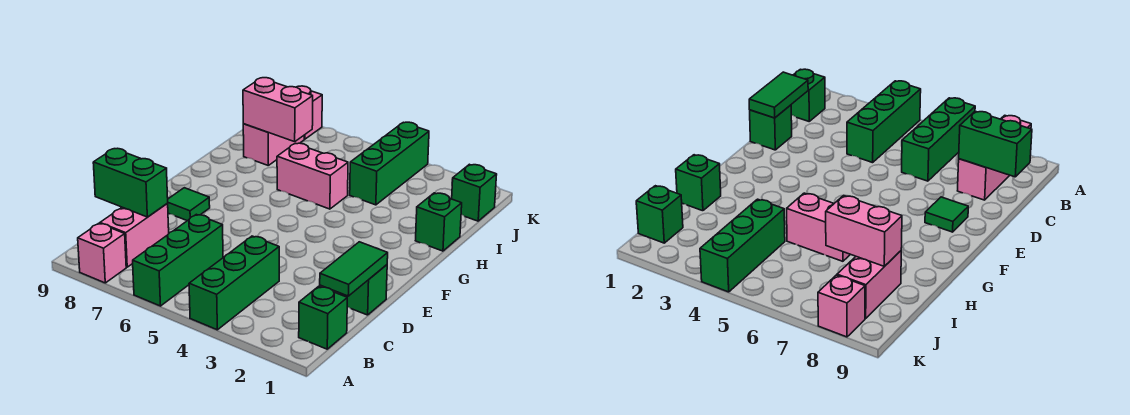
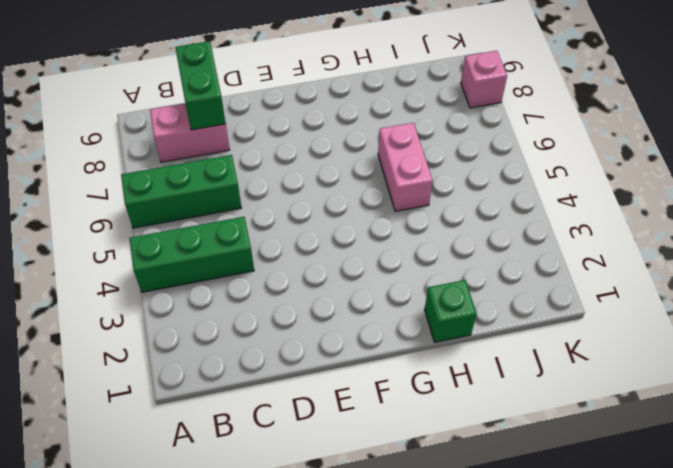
none -> pink 1x1 brick [78,223,126,283]
none -> green 1x1 brick [299,286,347,349]
none -> green 1x1 brick [340,265,387,315]

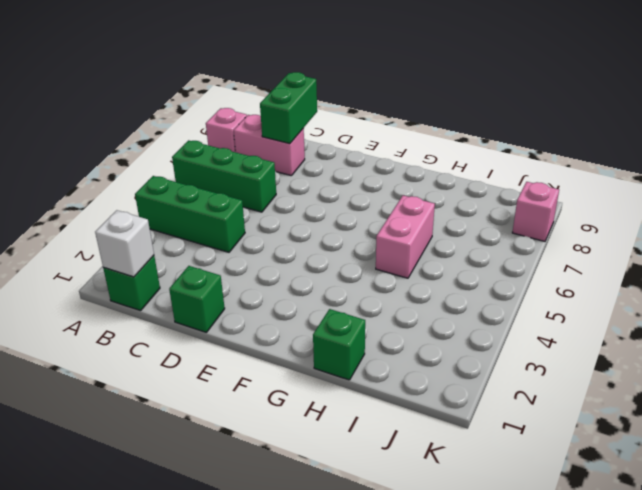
white 1x1 brick [95,210,154,277] -> none
none -> green 1x1 tile [167,188,210,221]
none -> green 1x3 brick [350,122,429,205]
none -> pink 1x2 brick [243,124,304,165]

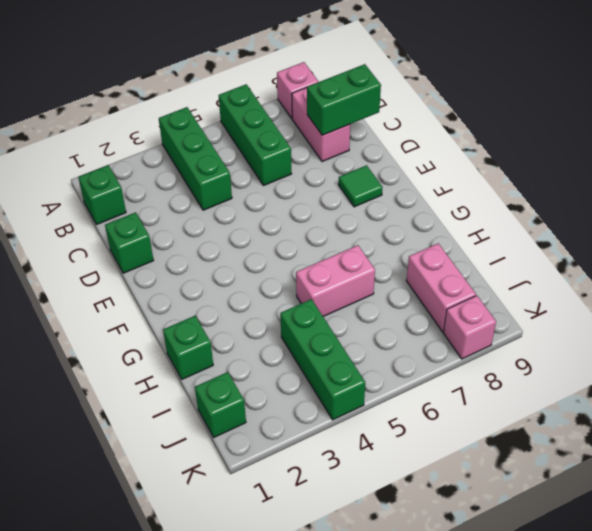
none -> green 1x2 tile [320,242,388,296]
none -> pink 1x2 brick [243,78,313,142]

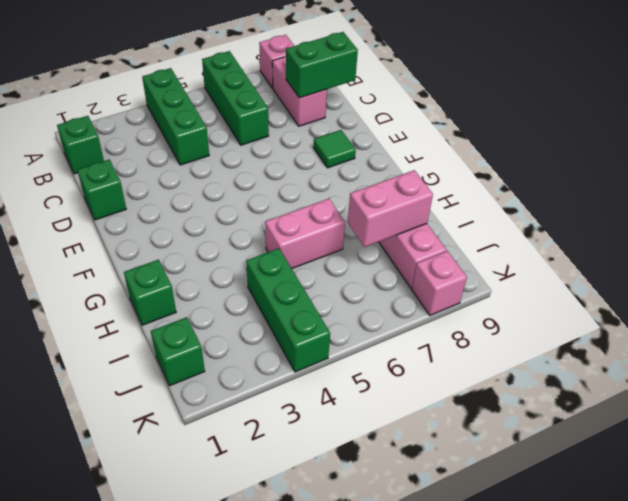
none -> green 1x2 tile [320,242,388,296]

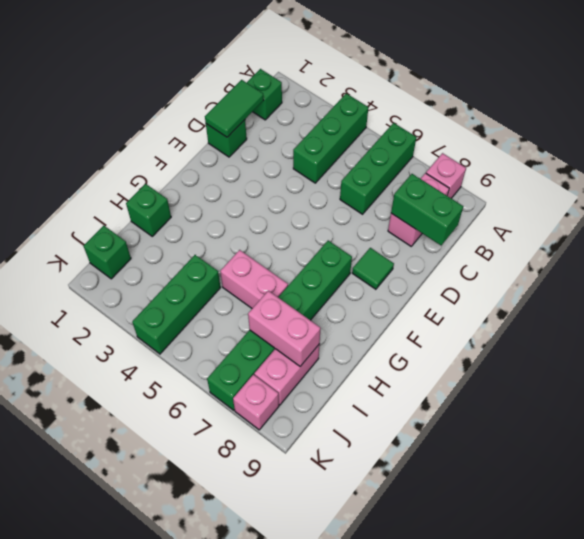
green 1x6 brick [207,241,352,410] -> none

